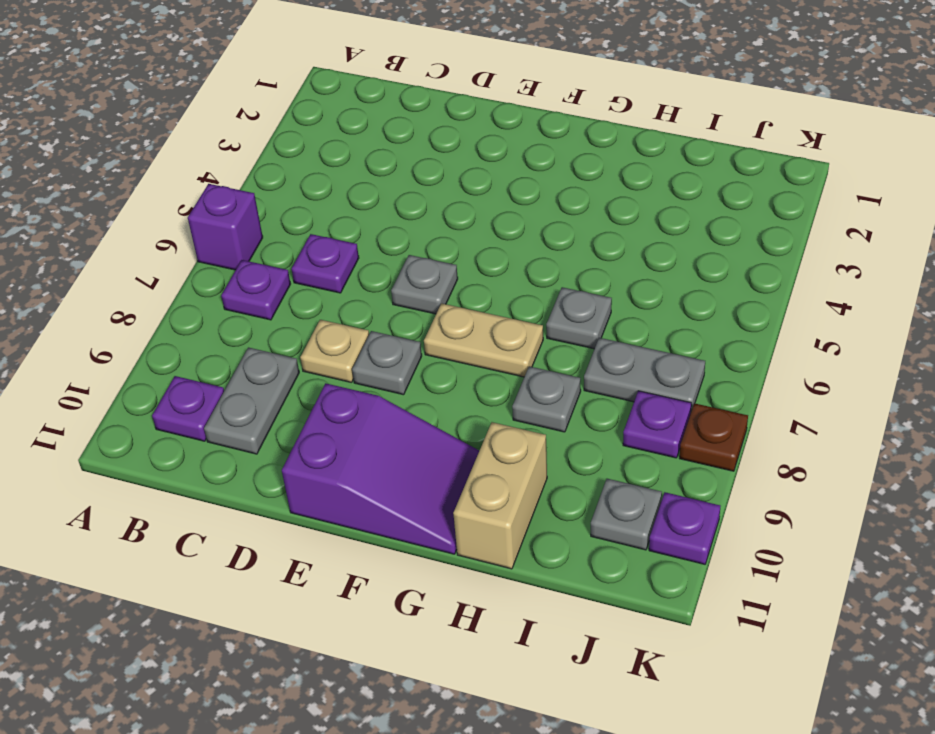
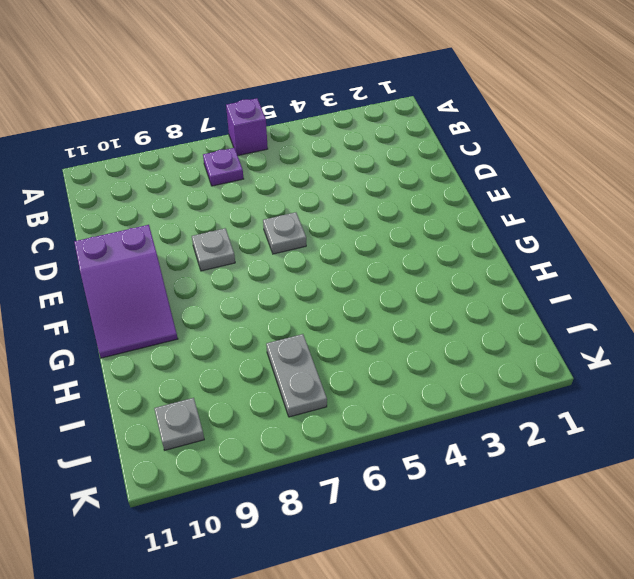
none -> purple 1x1 plate [152,376,224,441]
none -> purple 1x1 plate [292,234,359,293]
none -> grey 1x2 plate [204,347,299,454]

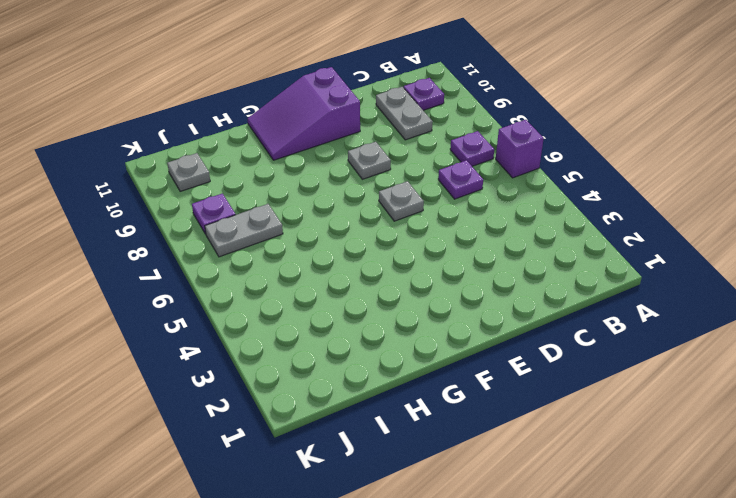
none -> tan 1x1 plate [300,320,369,383]
none -> tan 1x2 plate [424,303,543,377]
none -> grey 1x1 plate [546,287,612,349]

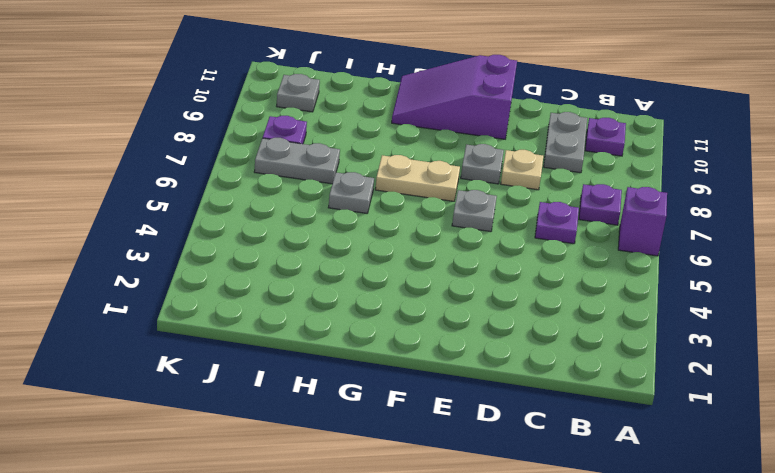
none -> grey 1x1 plate [512,366,581,432]
none -> tan 1x2 brick [453,422,547,569]
none -> brown 1x1 plate [679,403,748,471]

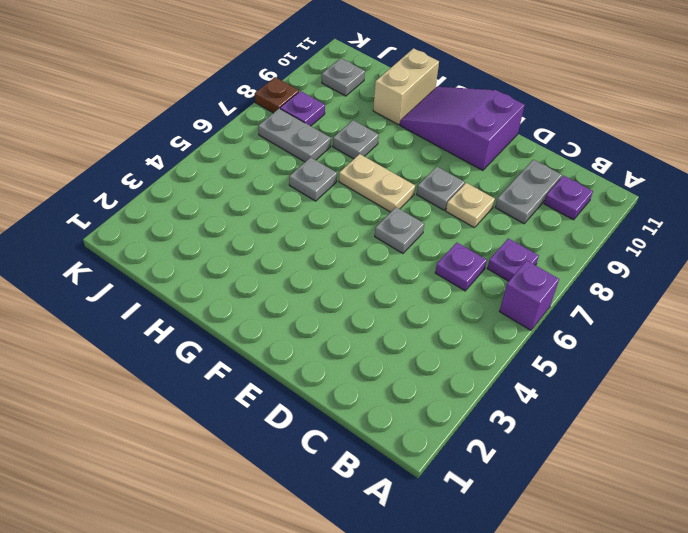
none -> purple 1x1 plate [649,492,720,564]

